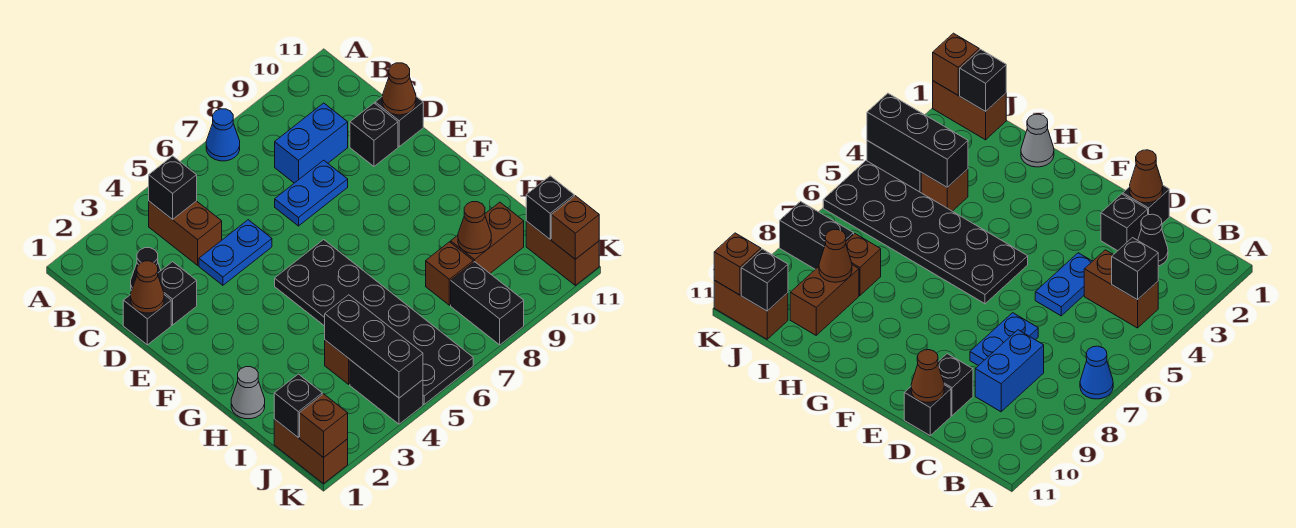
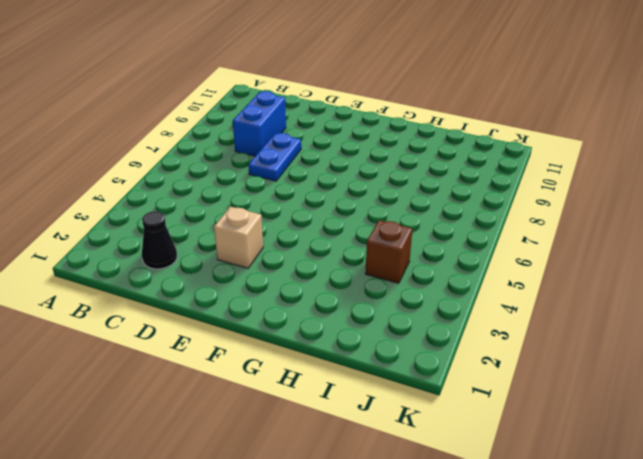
tan 1x1 brick [214,207,263,268] -> none
none -> blue 1x1 cone [206,109,240,161]
none -> brown 1x2 brick [149,201,222,265]
none -> black 1x1 brick [123,295,171,345]

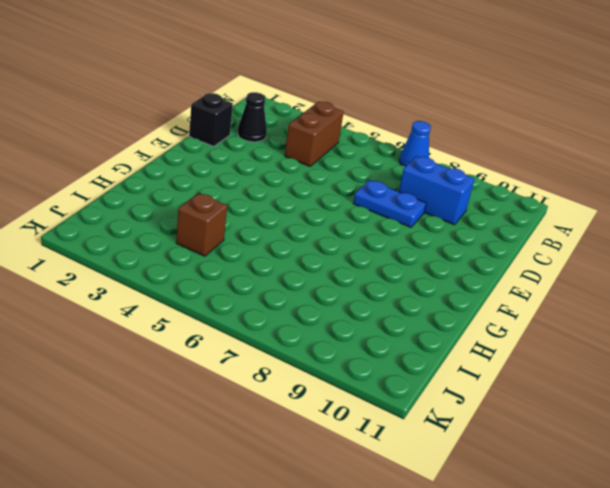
none -> black 1x1 brick [158,262,197,325]
none -> blue 1x2 plate [199,220,272,285]
none -> black 1x1 brick [350,103,398,166]

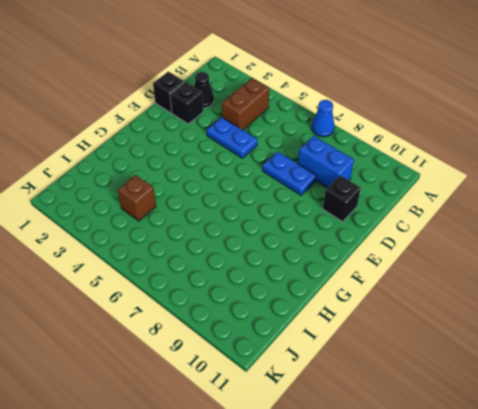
none -> black 1x1 brick [375,97,423,147]
none -> black 2x6 plate [275,240,473,404]
none -> grey 1x1 cone [231,367,265,419]

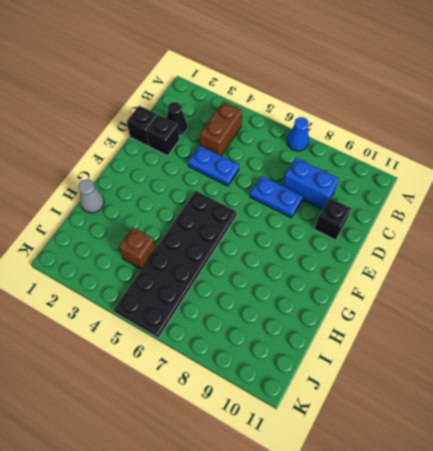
none -> black 1x1 brick [375,97,423,147]
none -> brown 1x1 brick [426,242,473,305]
none -> brown 1x2 brick [451,202,524,273]

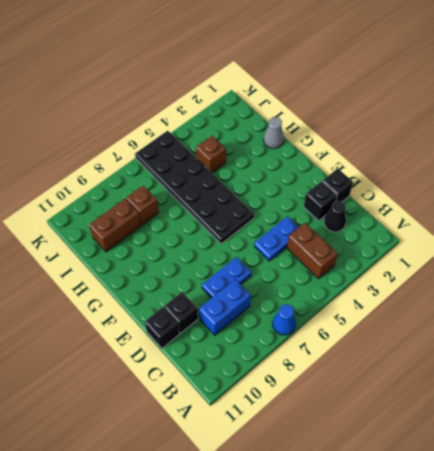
none -> brown 1x2 brick [274,419,348,484]
none -> black 1x2 brick [350,360,423,424]
none -> black 1x2 brick [451,262,524,345]

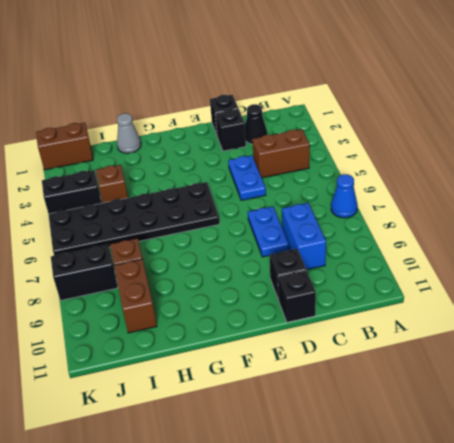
none -> brown 1x2 brick [526,221,599,285]
none -> black 1x1 brick [149,156,197,220]
none -> brown 1x1 cone [131,261,164,313]

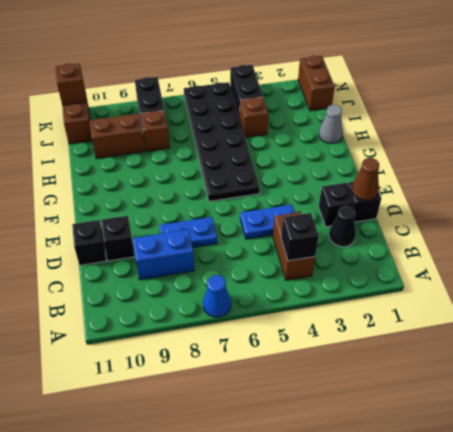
none -> brown 1x1 cone [382,63,416,115]
none -> black 1x3 brick [325,295,423,398]
none -> brown 1x1 cone [458,202,491,254]

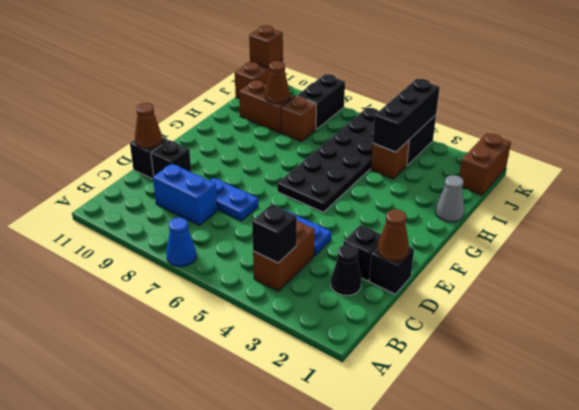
none -> black 1x1 brick [274,374,322,437]
none -> black 1x1 brick [526,176,574,239]
none -> brown 1x1 brick [300,394,348,458]

